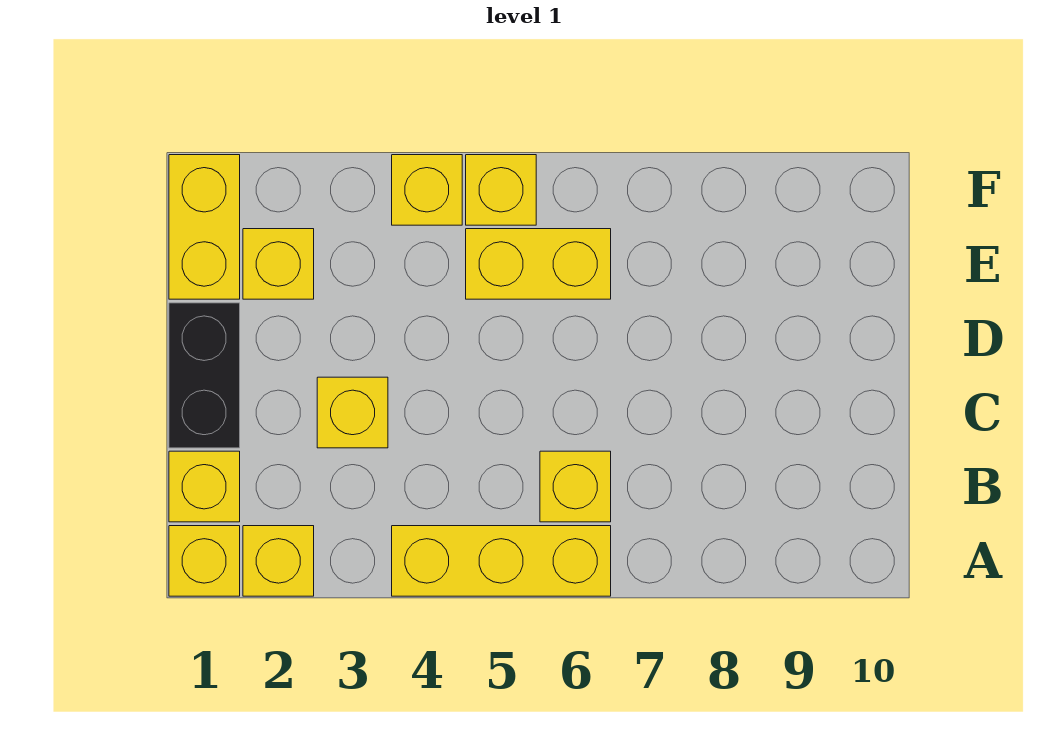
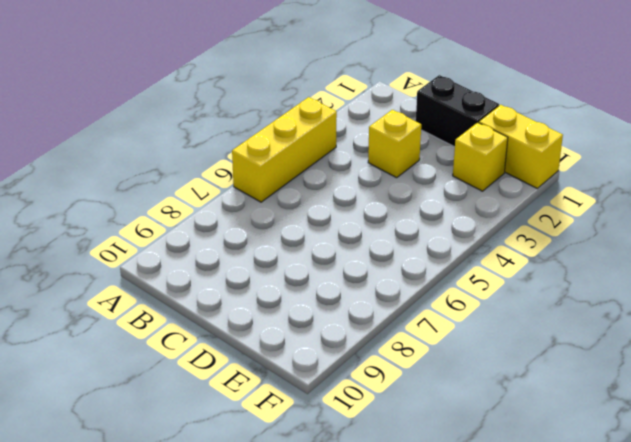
none -> yellow 1x1 brick [169,526,240,596]
none -> yellow 1x1 brick [243,526,314,596]
none -> yellow 1x1 brick [169,451,240,522]

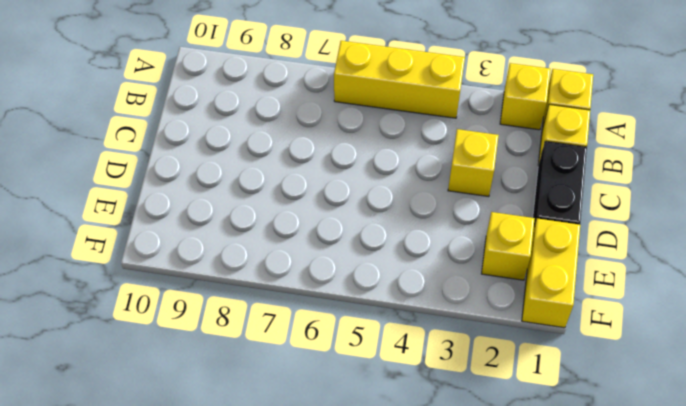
none -> yellow 1x1 brick [540,451,611,522]
none -> yellow 1x2 brick [466,229,611,299]
none -> yellow 1x1 brick [392,155,462,225]

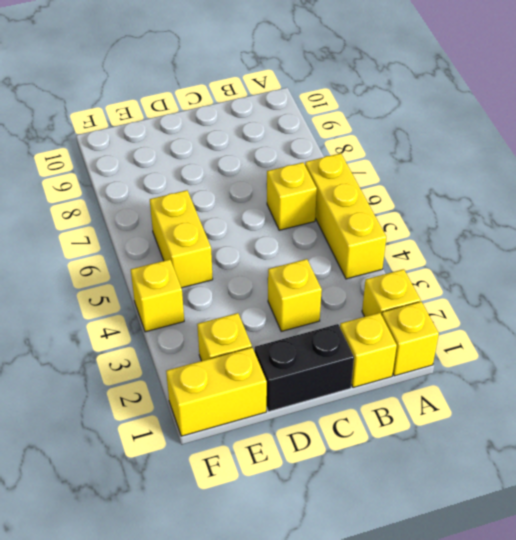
none -> yellow 1x1 brick [466,155,536,225]

